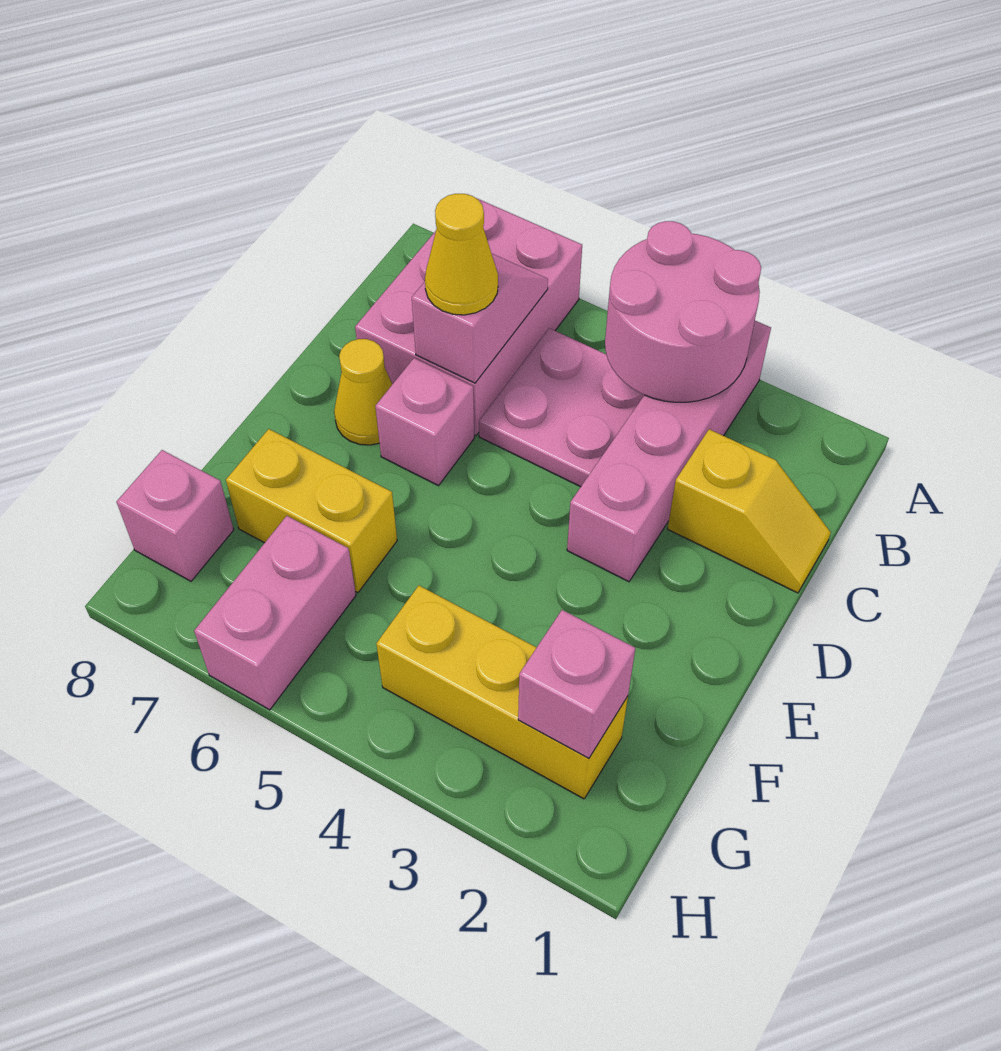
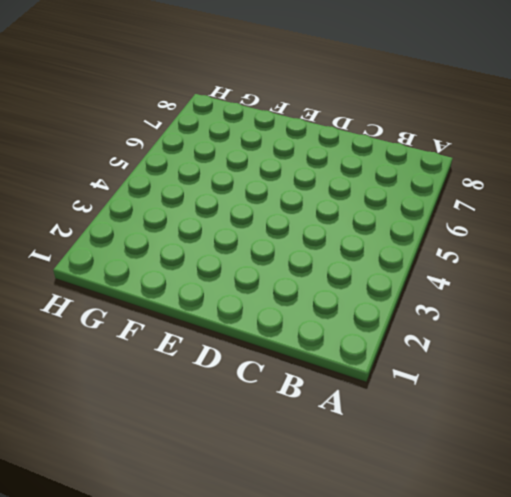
none -> pink 1x4 brick [567,321,771,582]
none -> pink 2x3 brick [355,198,582,435]
none -> pink 2x2 plate [479,328,644,487]

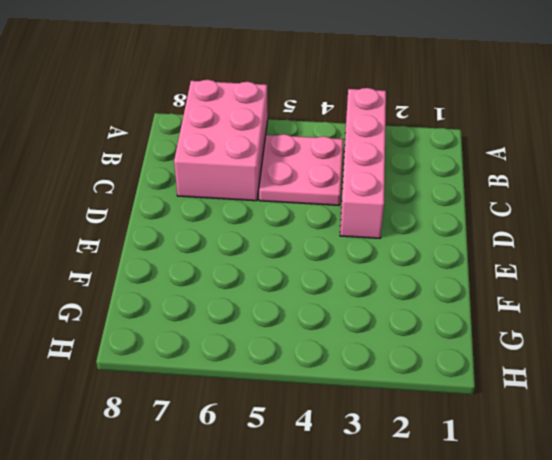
none -> yellow 1x2 slope [667,429,831,593]
none -> pink 1x1 brick [375,358,475,486]
none -> yellow 1x1 cone [334,339,392,445]

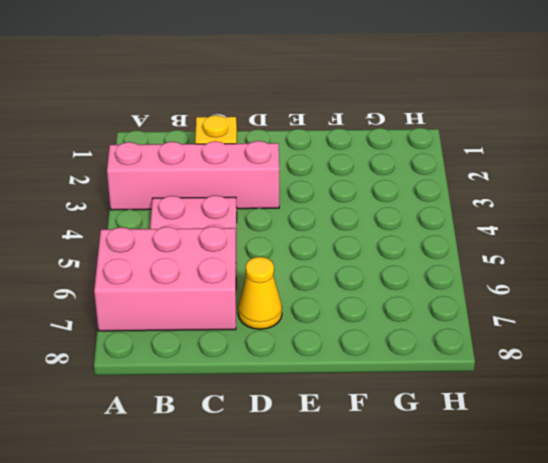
none -> pink 1x1 brick [375,358,475,486]
none -> yellow 1x2 brick [226,429,397,593]
none -> yellow 1x3 brick [376,586,628,799]

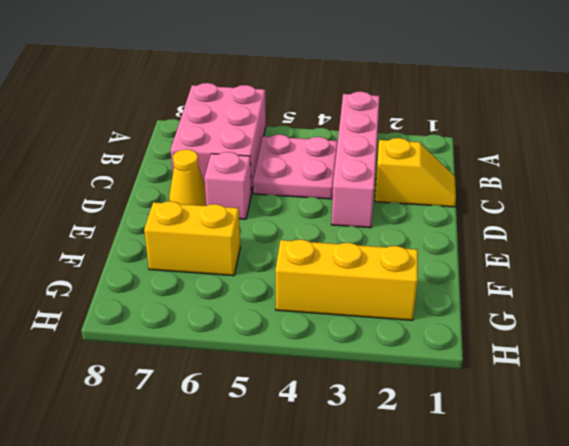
none -> pink 1x2 brick [194,516,356,710]
none -> pink 1x1 brick [116,450,234,581]
none -> pink 2x2 round brick [605,221,761,402]

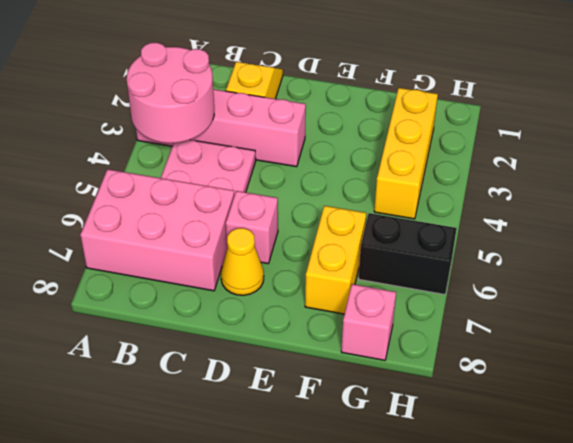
black 1x2 brick [358,213,457,294] -> pink 1x2 brick [194,516,356,710]
none -> pink 1x2 slope [412,254,548,383]
none -> pink 1x1 brick [518,610,635,759]
none -> yellow 1x1 cone [425,194,498,315]

